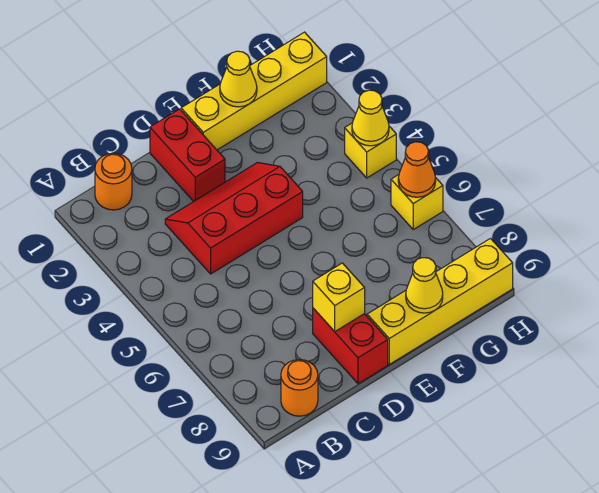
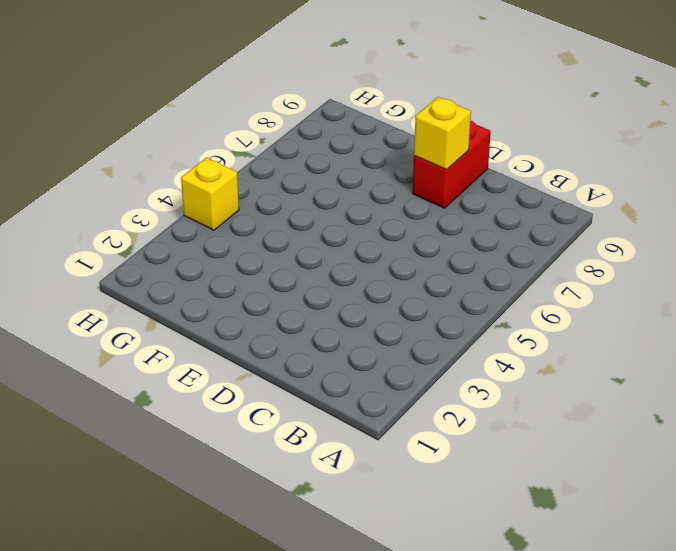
none -> orange 1x1 round brick [95,153,132,210]
none -> orange 1x1 round brick [281,360,318,416]
none -> red 2x3 slope [165,163,303,274]

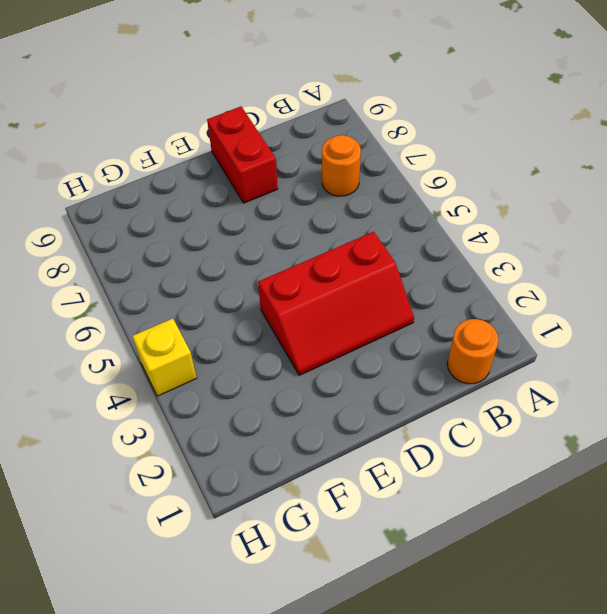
orange 1x1 round brick [322,135,361,196] -> orange 1x1 round brick moved to [281,360,318,416]
none -> red 1x2 brick [150,109,225,201]
none -> yellow 1x4 brick [181,32,327,150]
none -> yellow 1x4 brick [367,239,513,364]

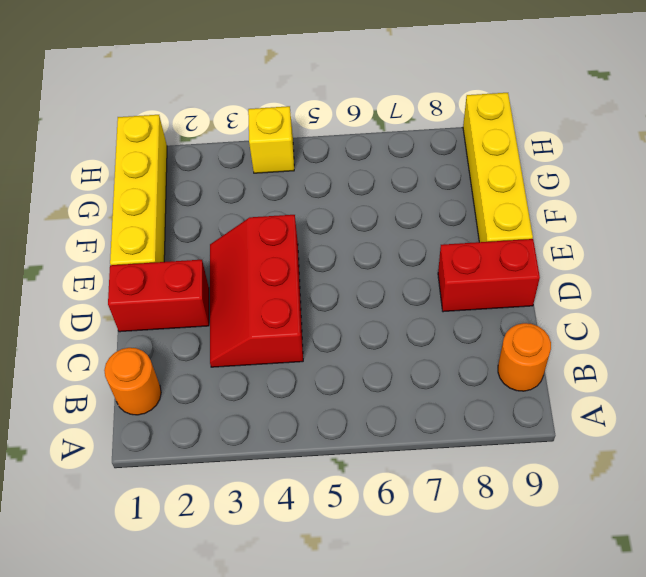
none -> yellow 1x1 brick [391,175,443,229]
none -> yellow 1x1 brick [313,263,365,331]
none -> yellow 1x1 cone [220,51,257,107]

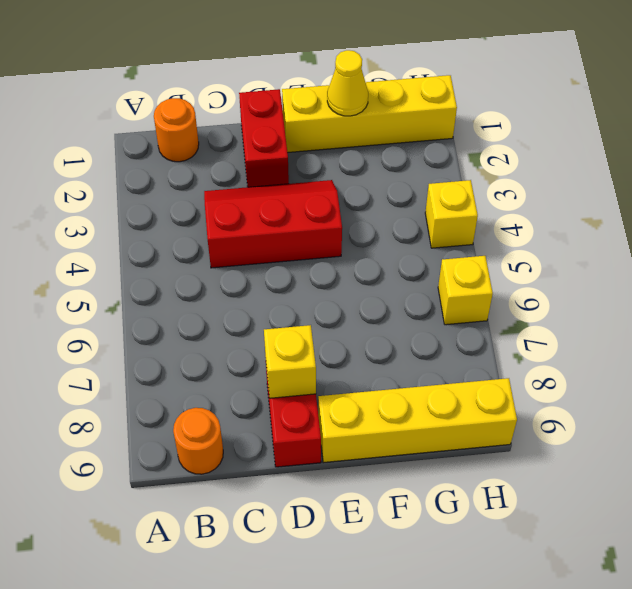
none -> yellow 1x1 cone [406,258,443,313]
none -> yellow 1x1 cone [352,90,389,146]
none -> orange 1x1 cone [398,142,436,197]

